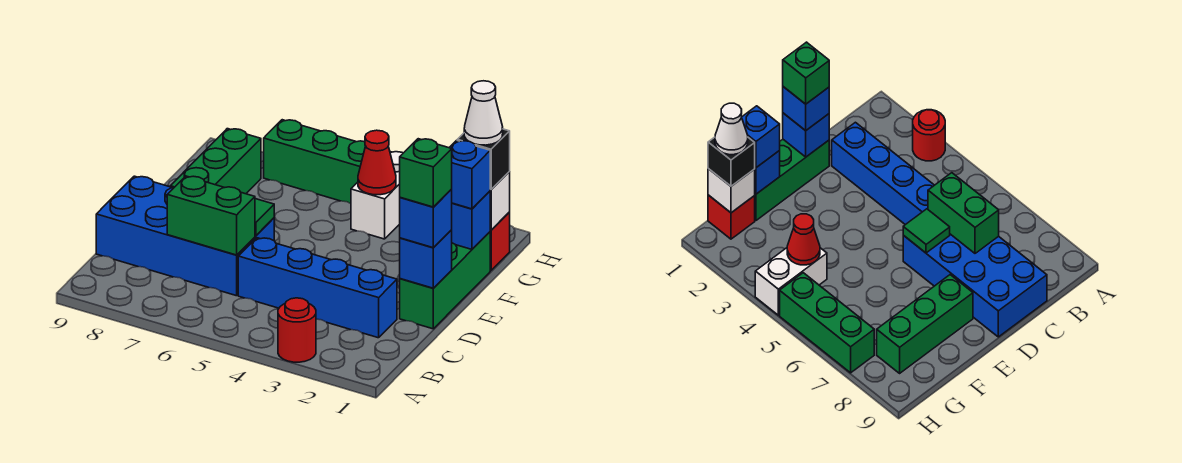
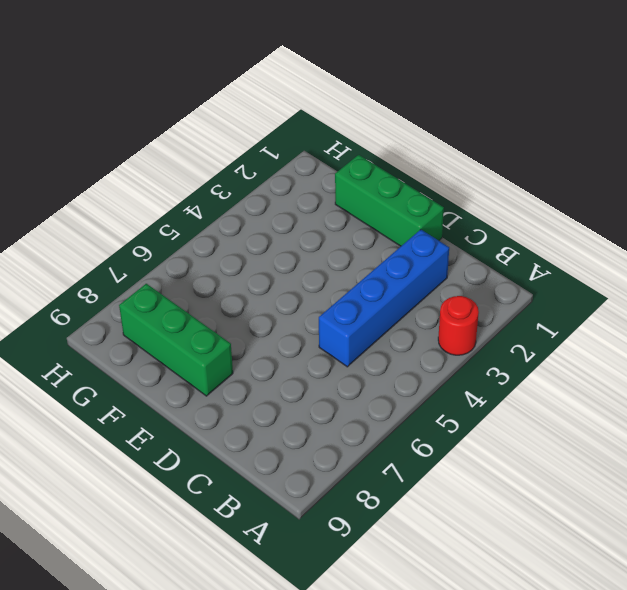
none -> blue 2x4 brick [96,176,274,296]
none -> red 1x1 brick [490,212,510,271]
none -> white 1x2 brick [351,152,403,239]

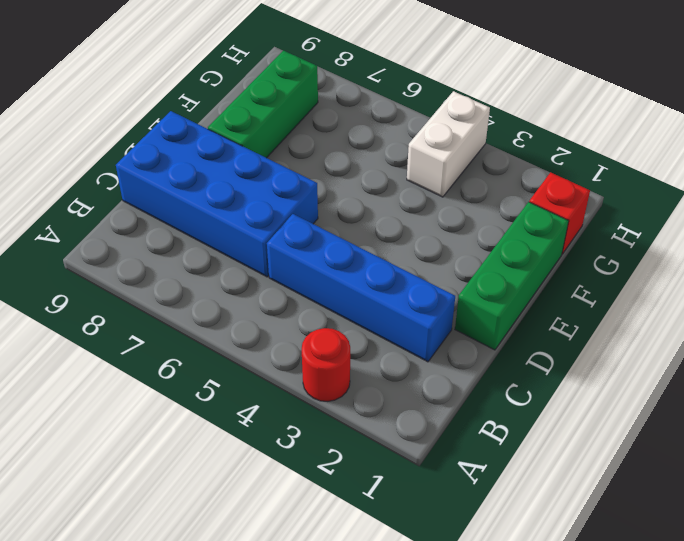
none -> green 1x3 brick [264,120,365,204]
none -> green 1x2 brick [167,176,255,255]
none -> blue 1x1 brick [400,230,452,288]

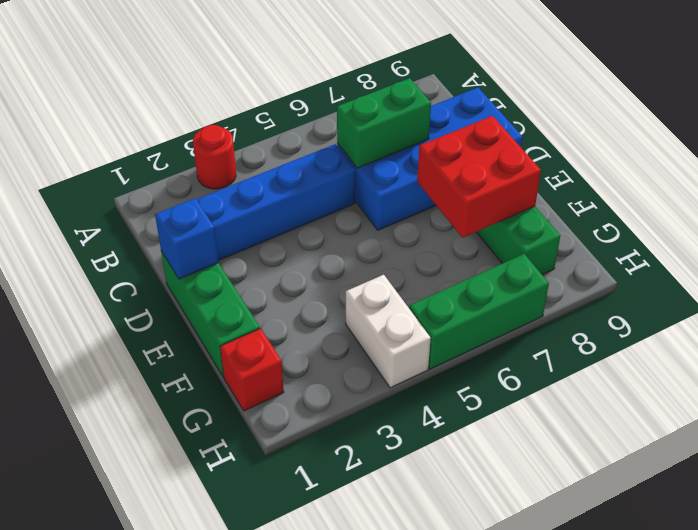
red 2x2 brick [417,116,541,238] -> none
none -> green 1x1 tile [255,199,274,236]
none -> blue 1x1 brick [452,191,490,249]
none -> white 1x1 brick [490,172,510,230]

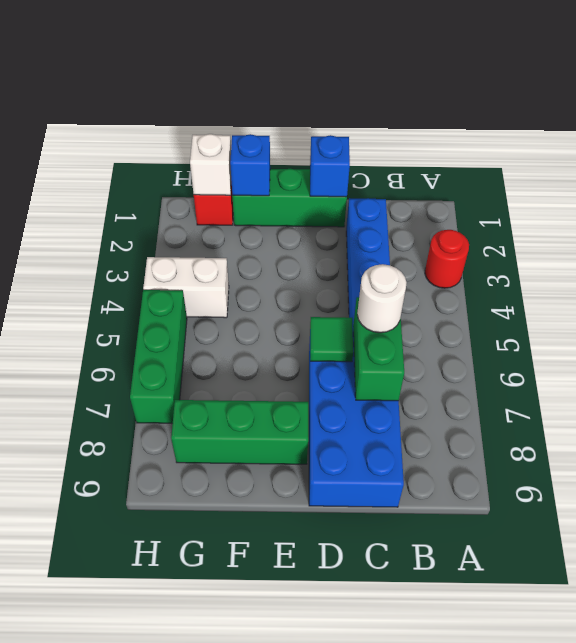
white 1x1 round brick [357,264,407,333] -> none
none -> red 1x1 cone [358,130,396,195]
none -> blue 1x1 brick [400,189,452,248]
none -> blue 1x1 brick [449,140,490,209]

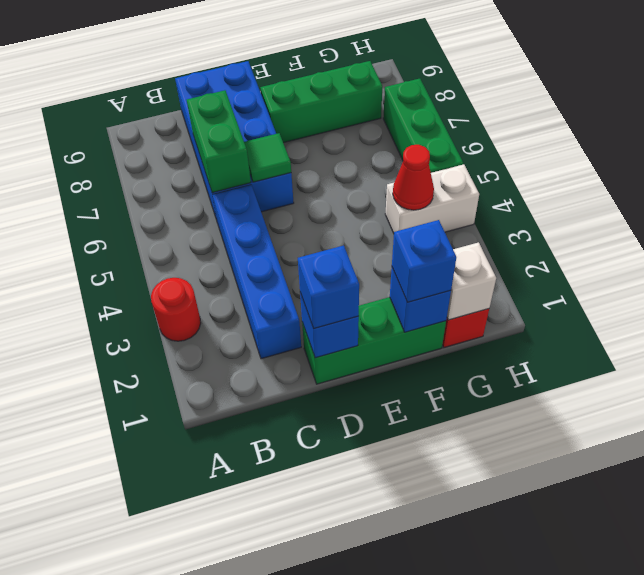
none -> black 1x1 brick [457,129,510,189]
none -> green 1x1 brick [400,139,452,207]
none -> white 1x1 cone [464,81,503,145]

